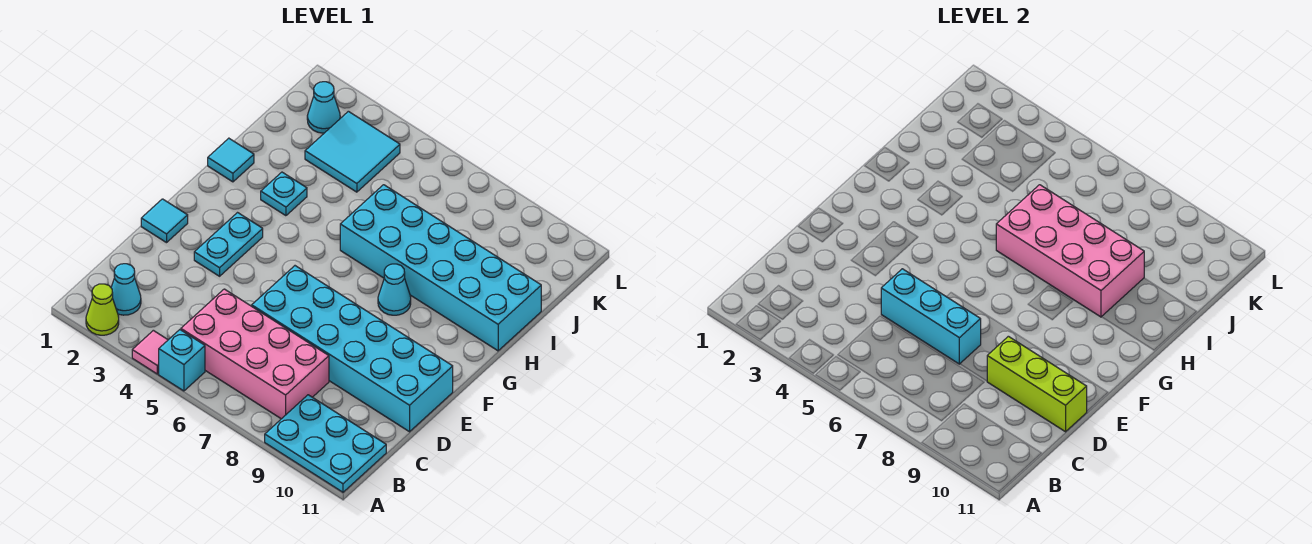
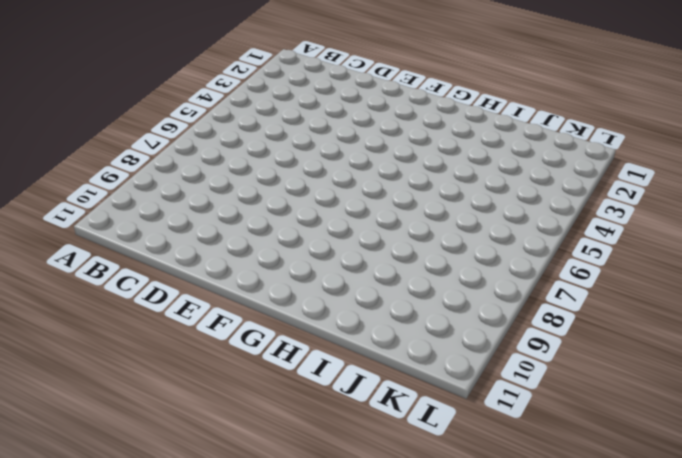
none -> lime 1x1 cone [86,284,119,335]
none -> pink 1x1 tile [132,330,168,374]
none -> cyan 1x1 brick [159,330,205,391]

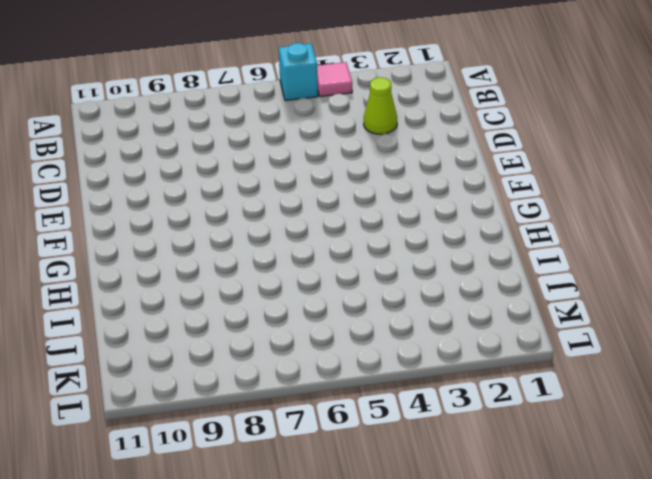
lime 1x1 cone [364,77,397,134] -> lime 1x1 cone moved to [86,284,119,335]
none -> cyan 2x3 plate [265,395,386,492]
none -> cyan 1x1 cone [111,264,141,315]
none -> pink 2x4 brick [181,289,329,419]

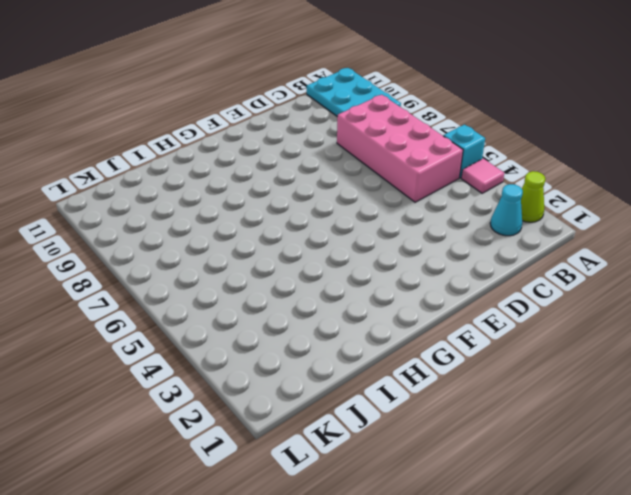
none -> cyan 2x6 brick [252,266,453,432]
none -> cyan 1x1 tile [141,199,188,243]
none -> cyan 1x2 plate [194,213,263,276]

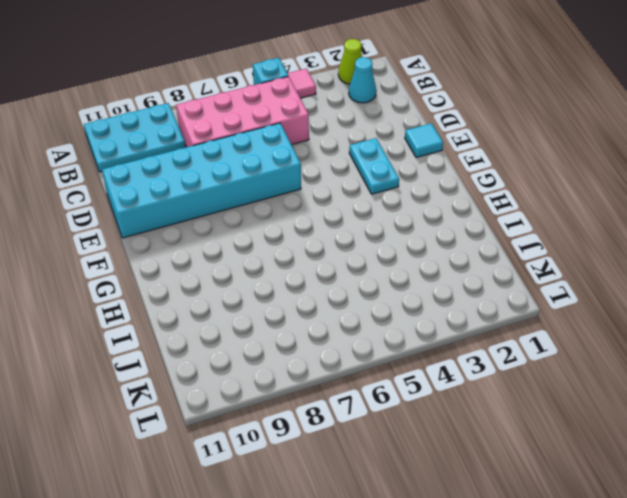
none -> cyan 1x1 cone [378,264,411,315]
none -> cyan 1x1 tile [208,138,254,182]
none -> cyan 1x1 plate [261,172,307,216]

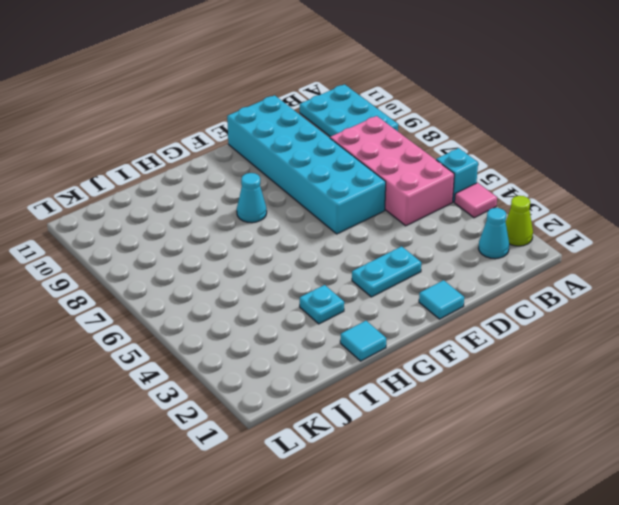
none -> cyan 2x6 brick [340,185,541,351]
none -> cyan 2x2 tile [305,111,400,192]
none -> cyan 1x1 cone [307,82,340,133]

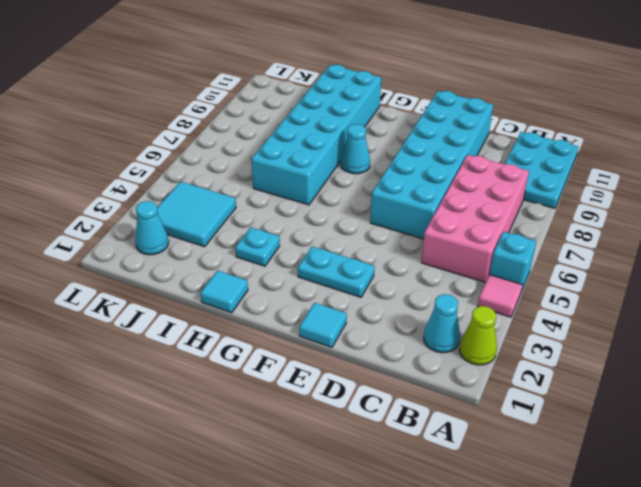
none -> cyan 1x3 brick [881,269,981,364]
none -> lime 1x3 brick [987,336,1087,432]
none -> pink 2x4 brick [996,185,1144,317]

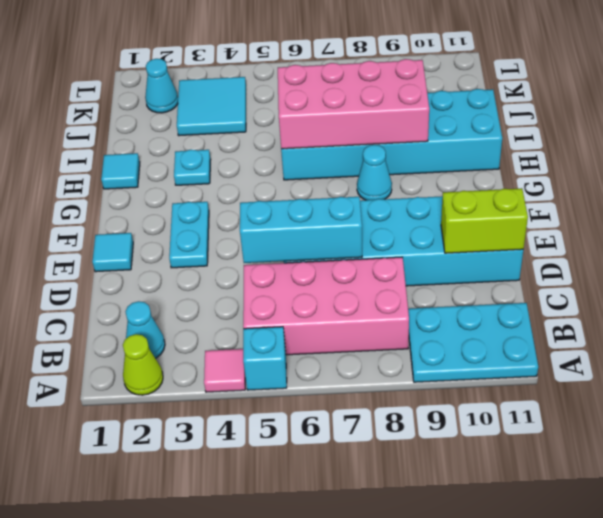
lime 1x2 brick [441,188,528,253] -> lime 1x3 brick [987,336,1087,432]

